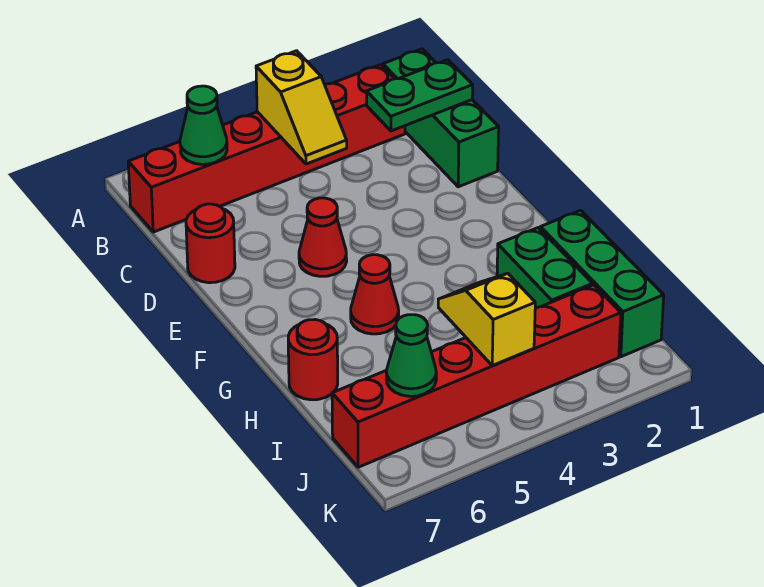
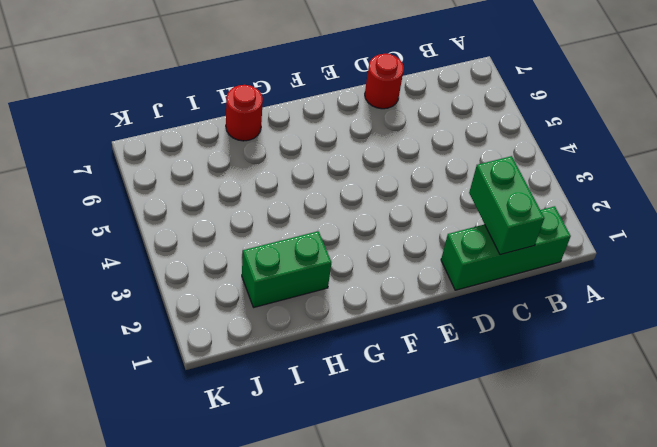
green 1x2 brick [469,156,544,255] -> green 1x2 plate [367,60,473,131]
none -> red 1x6 brick [128,65,405,232]
none -> red 1x1 cone [299,198,347,276]
none -> red 1x1 cone [351,255,399,334]

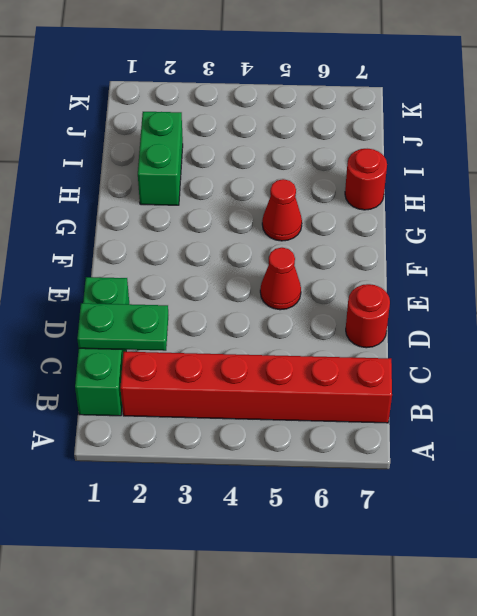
none -> green 1x3 brick [540,210,664,357]
none -> red 1x6 brick [332,285,621,467]
none -> yellow 1x2 slope [256,51,347,164]

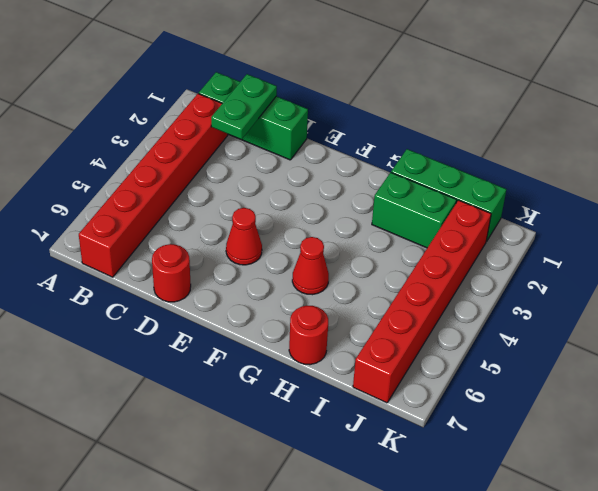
none -> yellow 1x2 slope [256,51,347,164]
none -> green 1x1 cone [180,86,227,164]
none -> yellow 1x2 slope [438,273,535,365]

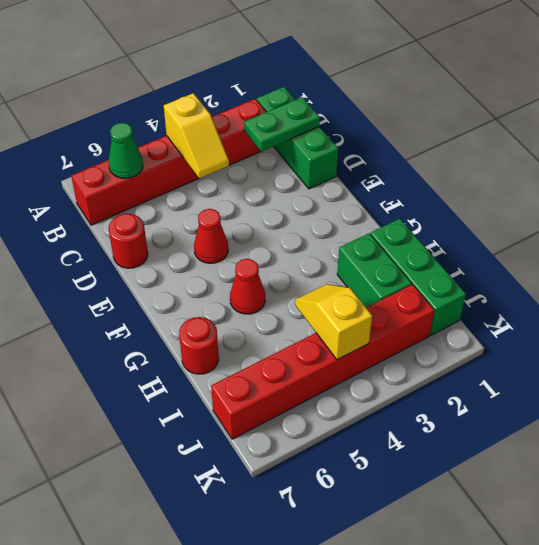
none -> green 1x1 cone [386,315,436,396]

